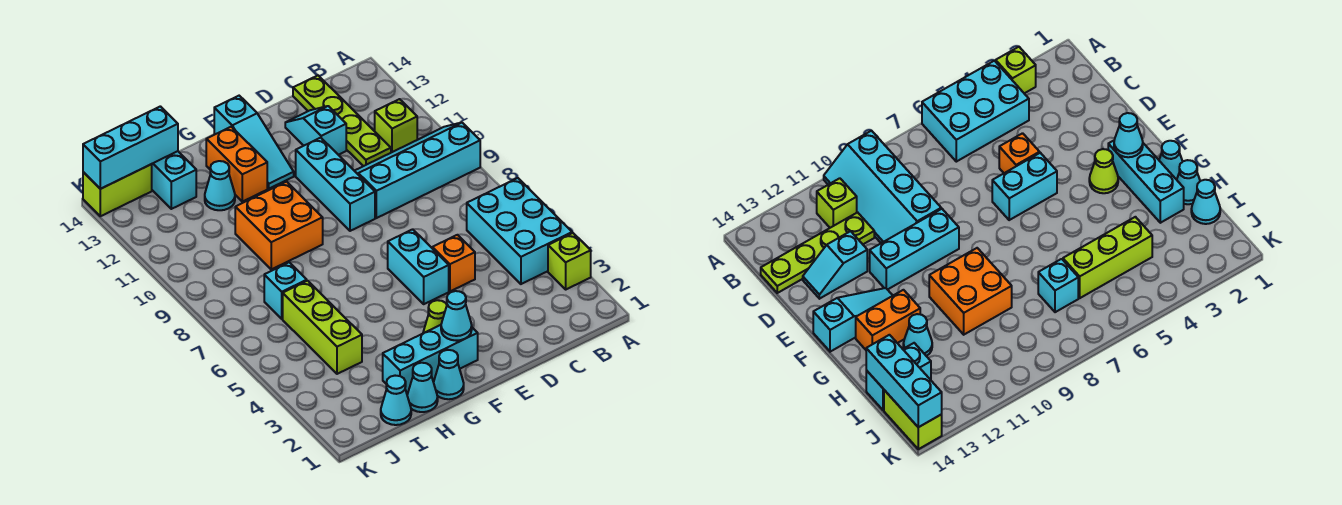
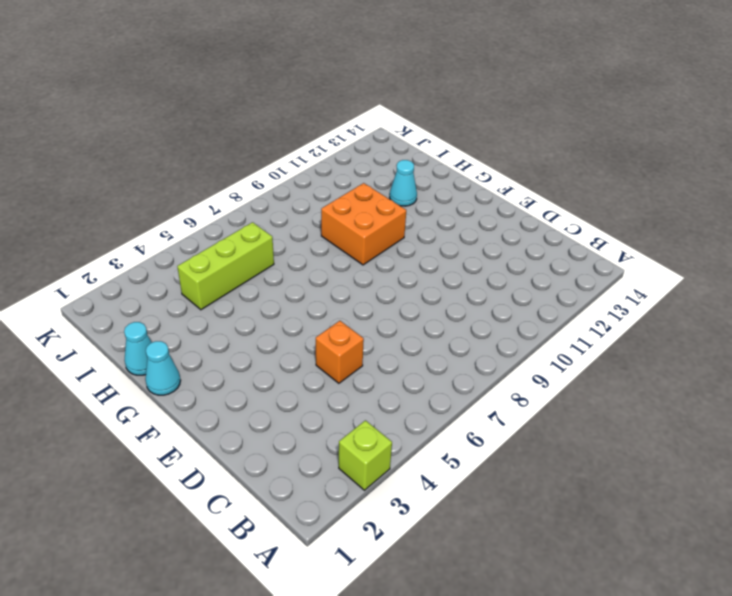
none -> cyan 2x3 brick [467,178,572,284]
none -> cyan 2x4 slope [355,123,480,218]
none -> lime 1x1 brick [375,99,417,153]

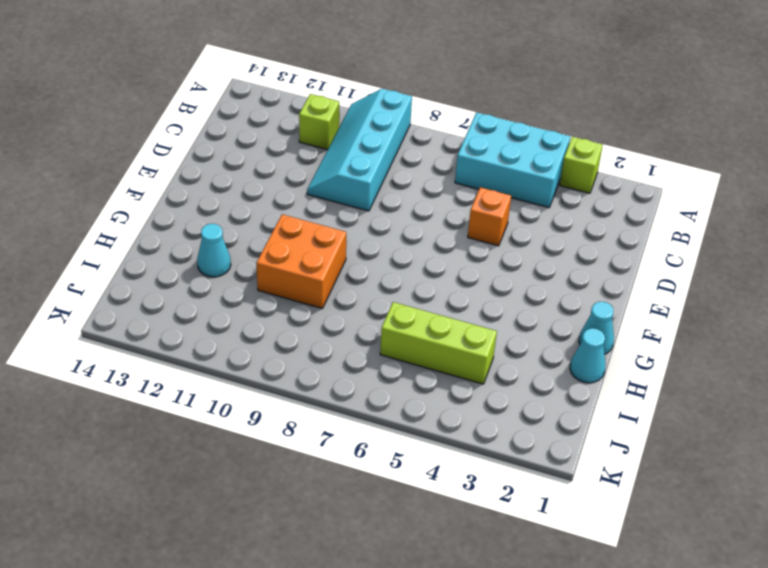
none -> lime 1x4 plate [293,76,391,166]
none -> cyan 1x2 slope [285,106,346,155]
none -> cyan 1x2 brick [388,229,449,304]

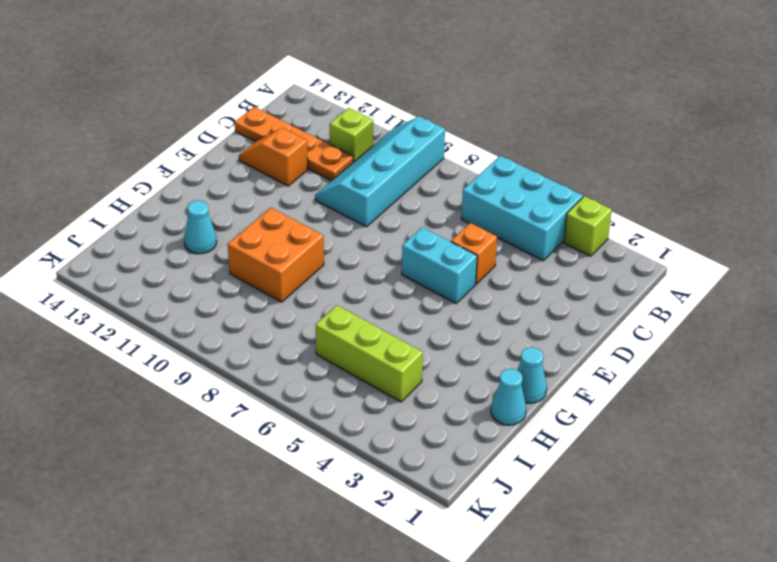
orange 1x4 plate [235,107,353,181] -> lime 1x4 plate [293,76,391,166]
orange 1x2 slope [239,128,308,186] -> cyan 1x2 slope [285,106,346,155]
none -> cyan 1x3 brick [296,138,375,231]
none -> cyan 1x3 brick [383,325,478,394]
none -> lime 1x1 cone [423,300,447,333]

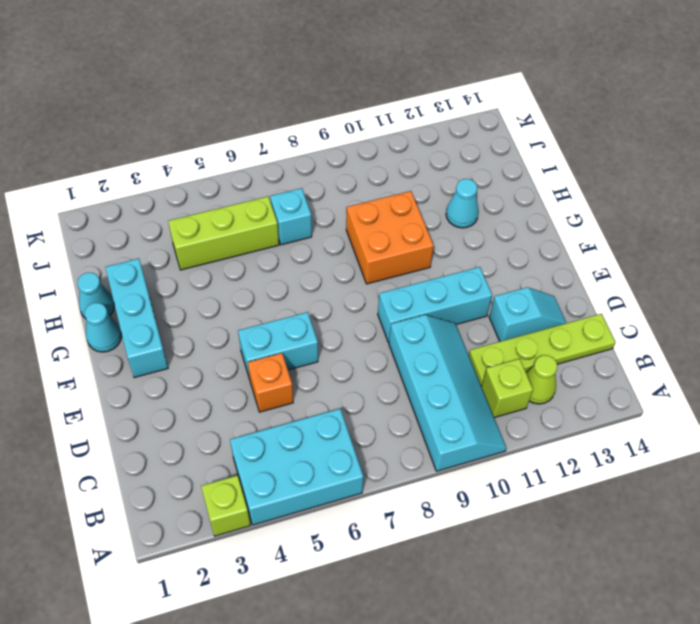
lime 1x1 cone [526,355,558,404] -> lime 1x1 cone moved to [423,300,447,333]
none -> cyan 1x3 slope [214,96,294,189]
none -> orange 1x2 brick [206,127,267,202]
none -> cyan 1x1 cone [381,376,411,425]

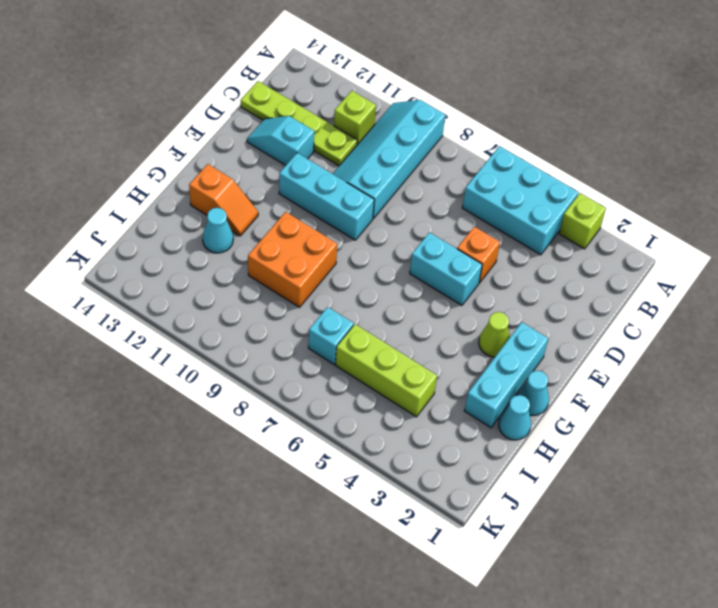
orange 1x2 slope [189,164,258,236] -> orange 1x2 brick [206,127,267,202]
none -> cyan 1x3 slope [214,96,294,189]
none -> cyan 1x1 cone [381,376,411,425]
none -> cyan 1x2 brick [152,151,196,209]

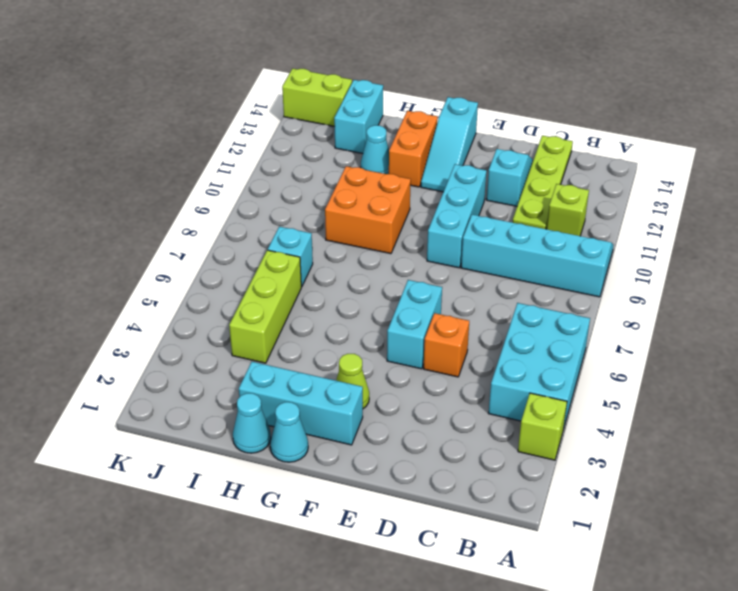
none -> cyan 1x1 cone [381,376,411,425]
none -> cyan 1x1 cone [441,291,472,341]
none -> cyan 1x3 brick [83,106,178,189]

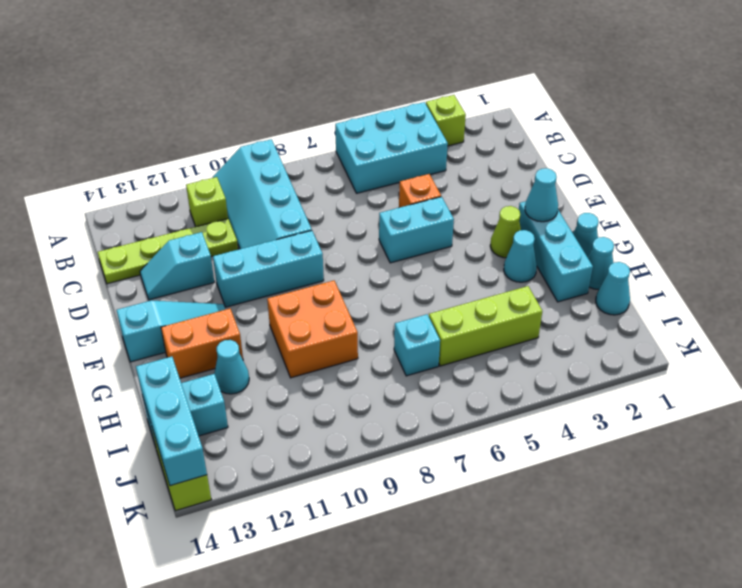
cyan 1x1 cone [504,230,537,282] -> none

